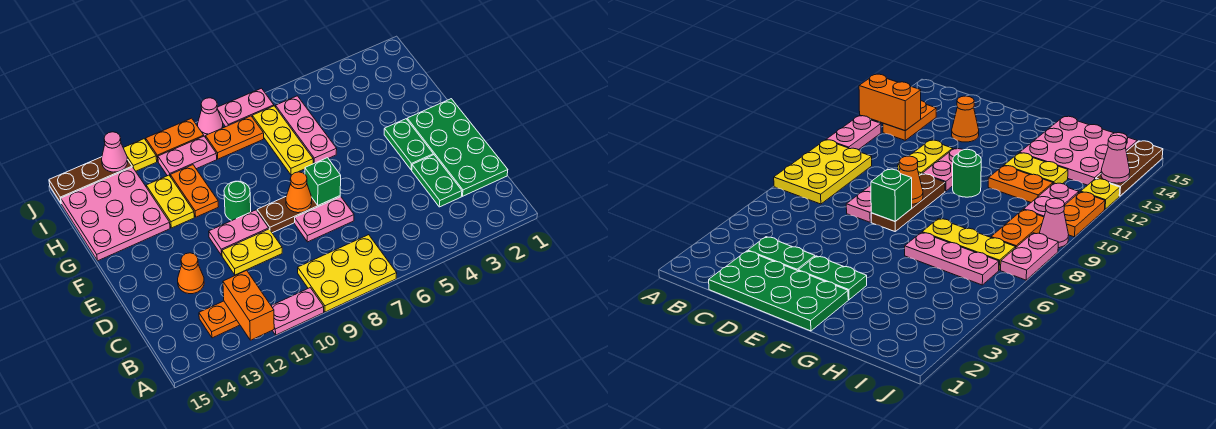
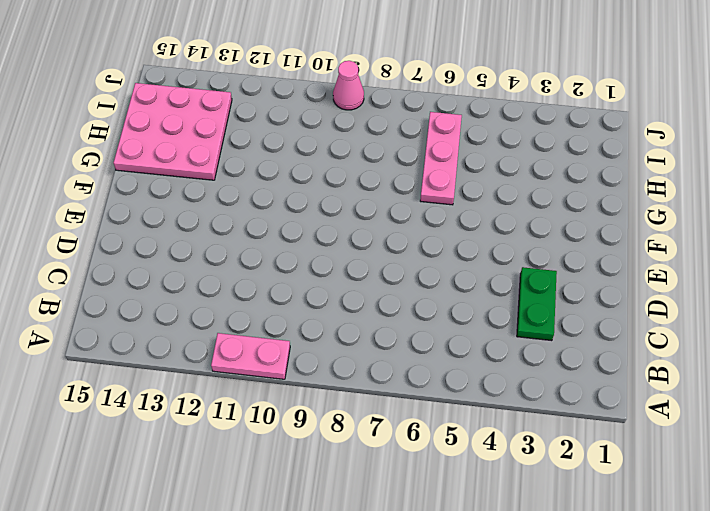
none -> yellow 2x3 plate [298,235,397,312]
none -> orange 1x2 plate [199,301,240,338]
none -> green 2x4 plate [407,99,508,196]

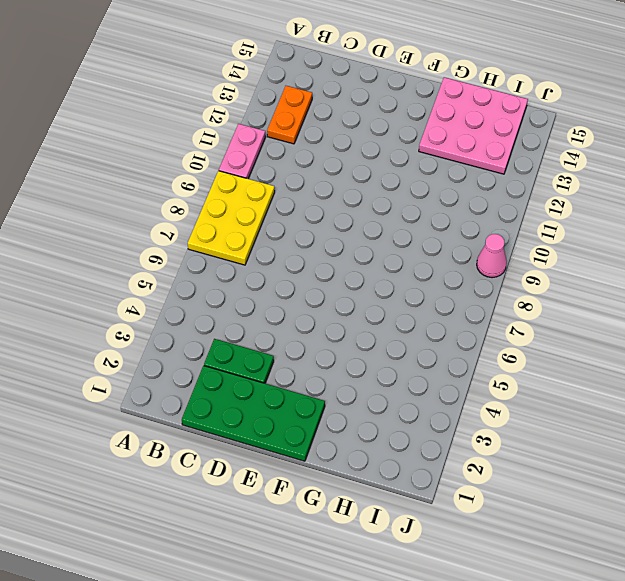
none -> pink 1x2 plate [295,197,354,242]
none -> yellow 1x2 plate [222,229,282,275]
none -> orange 1x1 cone [178,253,204,294]

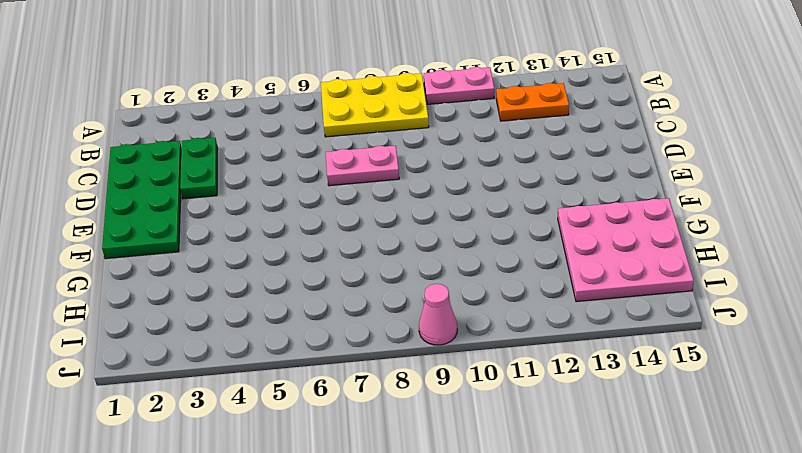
none -> yellow 1x2 plate [222,229,282,275]
none -> orange 1x1 cone [178,253,204,294]
none -> green 1x2 plate [384,119,433,170]

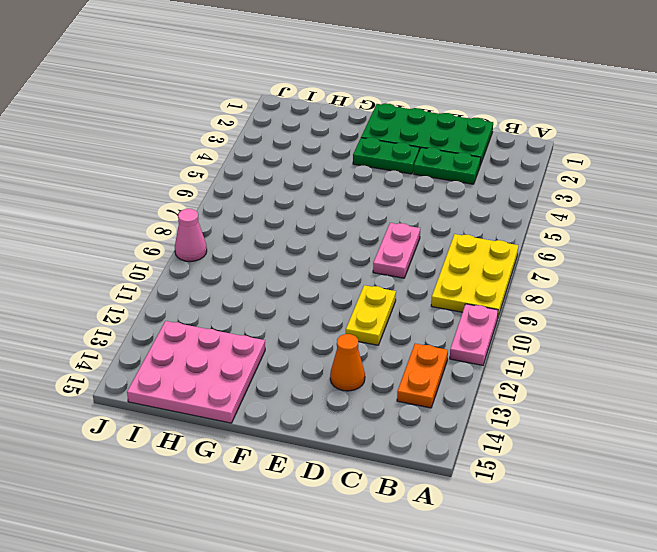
none -> brown 1x3 plate [257,196,340,233]
none -> pink 1x2 plate [209,210,269,255]
none -> green 1x1 round brick [224,181,251,221]

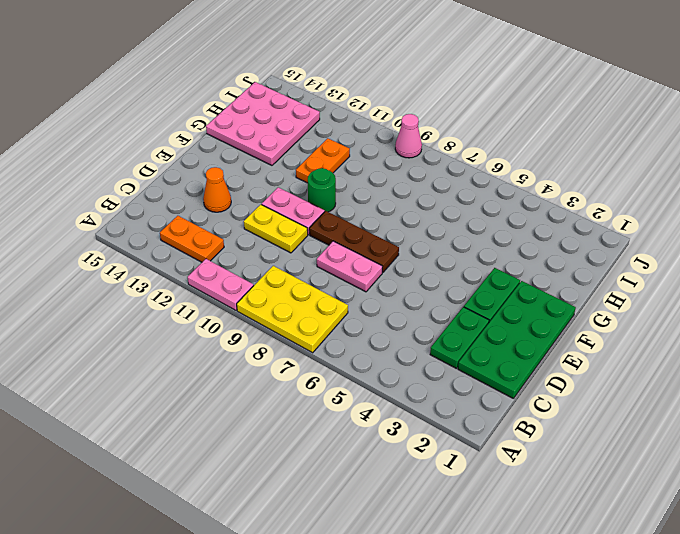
none -> pink 1x3 plate [276,96,337,164]
none -> yellow 1x3 plate [252,106,313,175]
none -> yellow 1x2 plate [146,175,194,228]

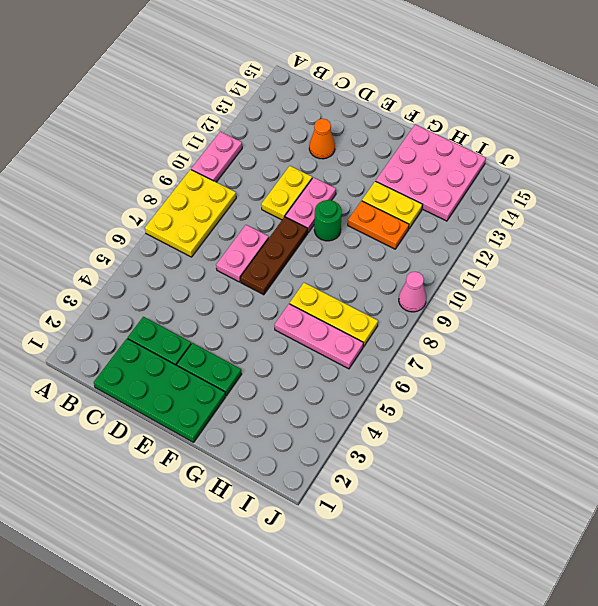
none -> orange 1x2 plate [199,301,240,338]
none -> orange 1x2 plate [206,116,264,159]
none -> pink 1x2 plate [158,136,217,177]

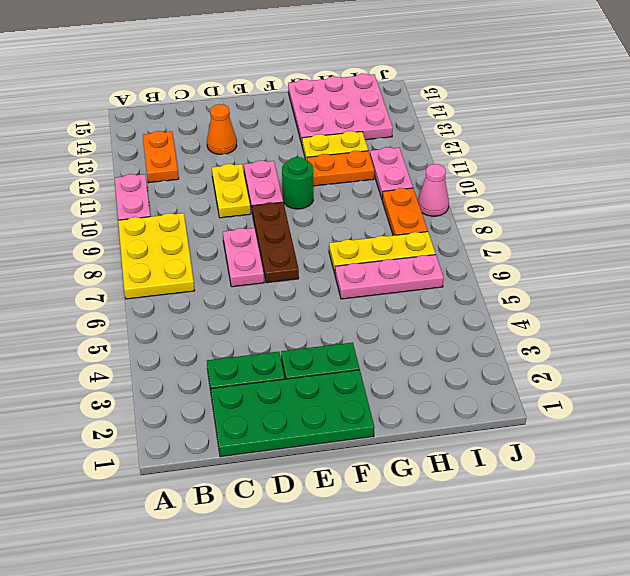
none -> pink 1x2 plate [217,88,274,127]
none -> orange 1x2 plate [146,118,204,161]
none -> yellow 1x1 plate [124,139,157,171]

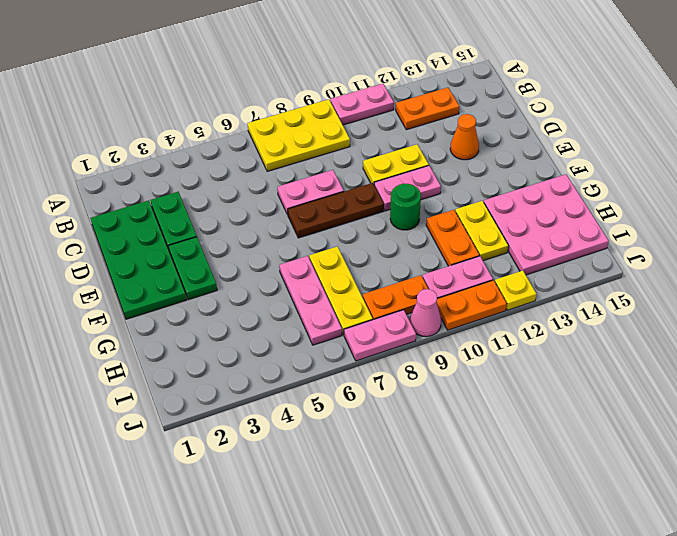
none -> brown 1x3 plate [49,157,132,203]
none -> orange 1x2 brick [223,270,274,340]
none -> green 1x1 brick [305,158,341,205]

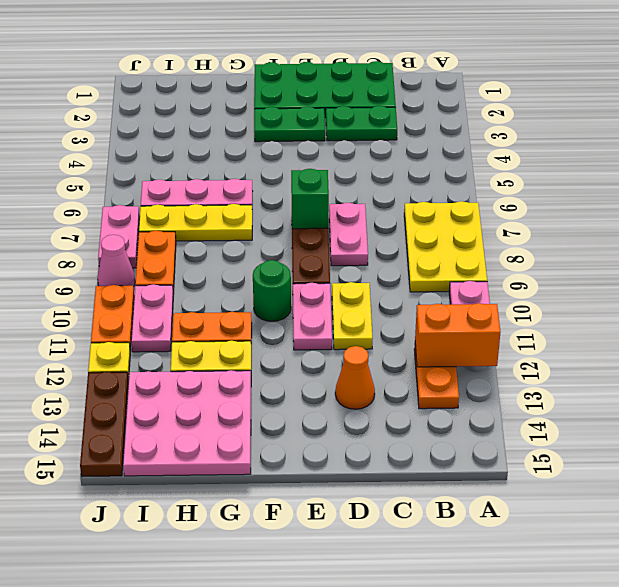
none -> orange 1x1 cone [286,172,312,213]
none -> pink 1x1 cone [102,132,128,172]

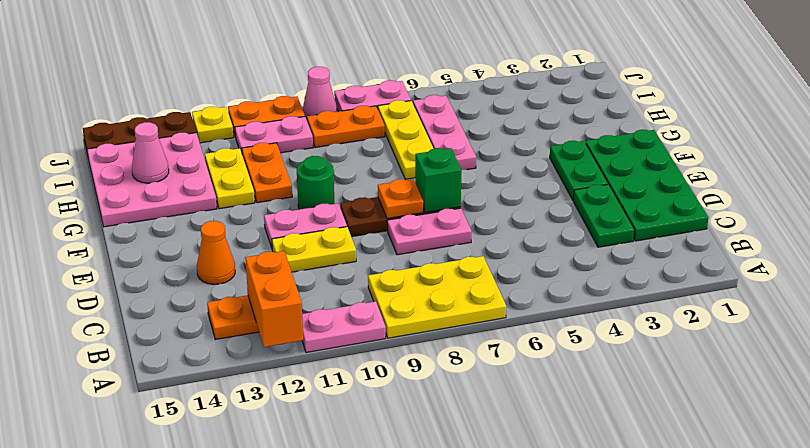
orange 1x1 plate [378,179,423,219] -> orange 1x1 cone [286,172,312,213]
pink 1x1 cone [132,122,169,183] -> pink 1x1 cone moved to [102,132,128,172]

